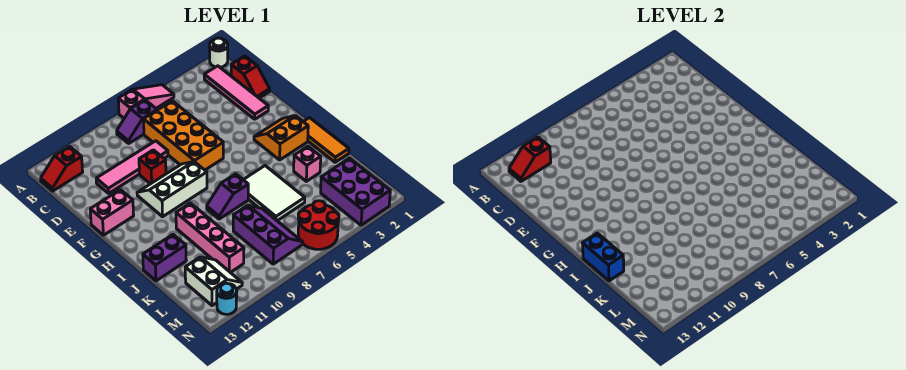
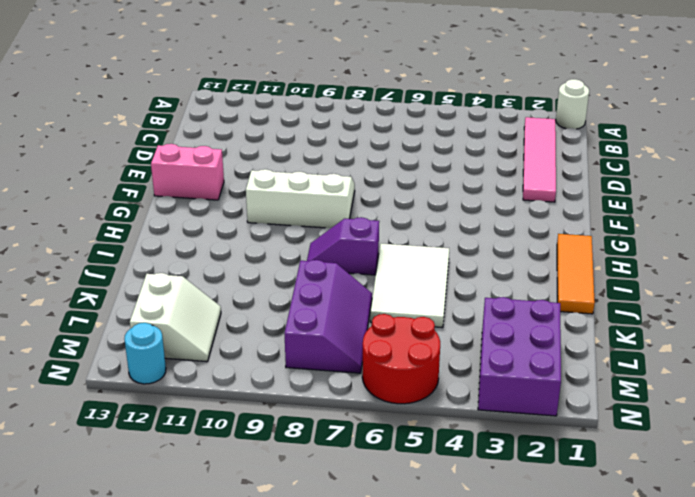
none -> pink 1x3 slope [118,85,174,118]
none -> purple 1x2 slope [117,100,157,143]
none -> red 1x2 slope [41,146,83,191]

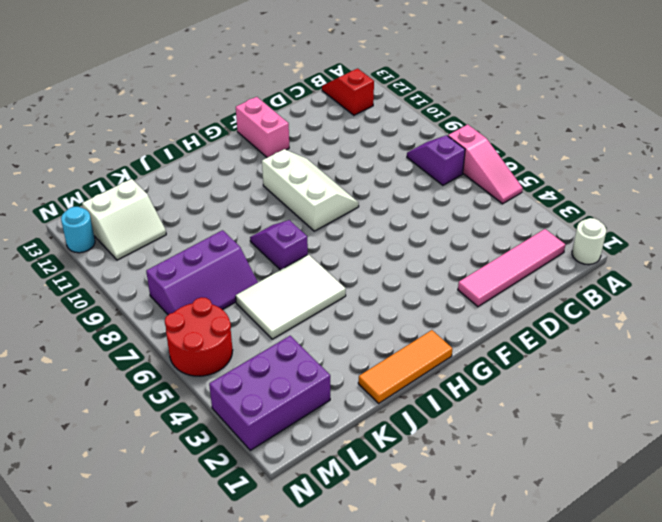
none -> red 1x2 slope [231,56,270,98]
none -> orange 2x4 brick [144,101,223,170]
none -> pink 1x4 tile [96,141,168,193]

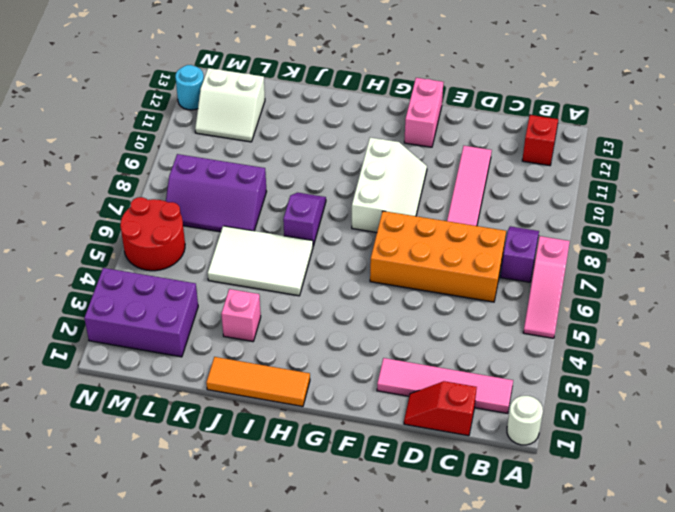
none -> red 1x1 brick [139,150,166,184]
none -> orange 2x2 slope [254,116,308,160]
none -> pink 1x4 brick [176,203,244,273]

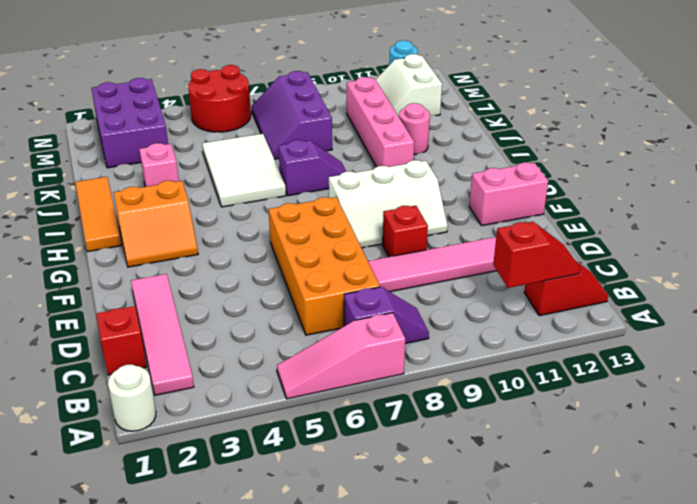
pink 1x1 round brick [399,103,430,155] -> none
none -> purple 1x2 brick [143,234,186,281]
none -> blue 1x2 brick [583,233,624,281]

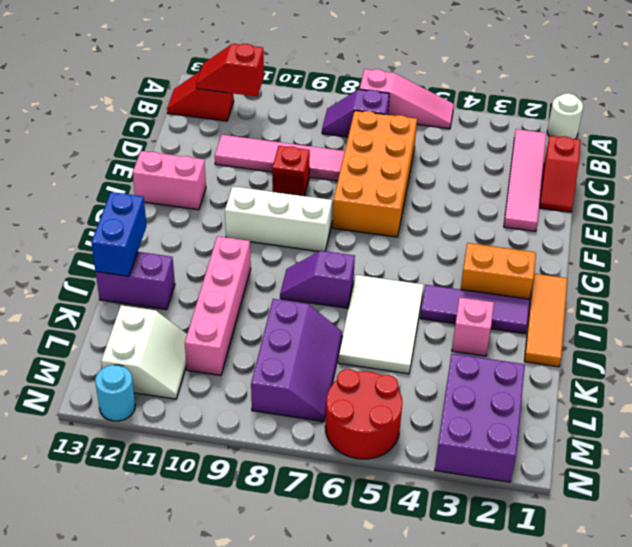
purple 1x3 tile [420,285,530,334] -> none

